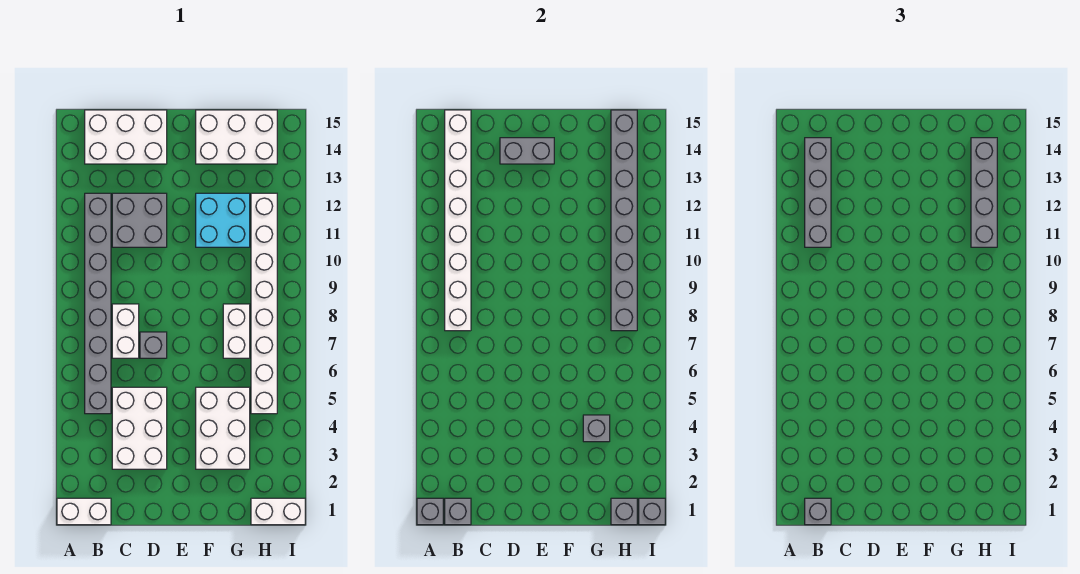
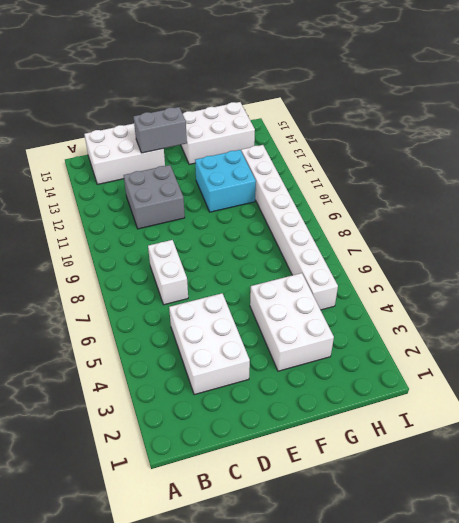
none -> white 1x2 brick [57,498,111,525]
none -> grey 1x8 brick [85,193,111,414]
none -> grey 1x1 brick [140,332,167,358]

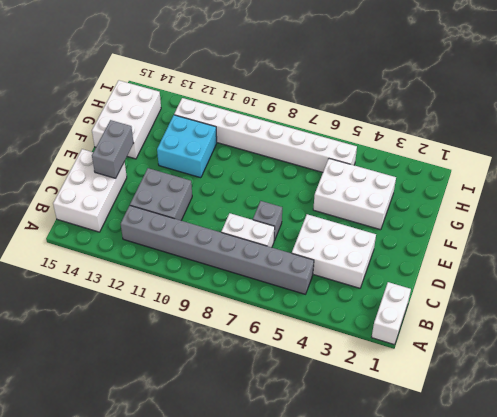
none -> white 1x2 brick [223,304,250,358]
none -> white 1x2 brick [251,498,305,525]
none -> grey 1x1 brick [417,498,443,525]

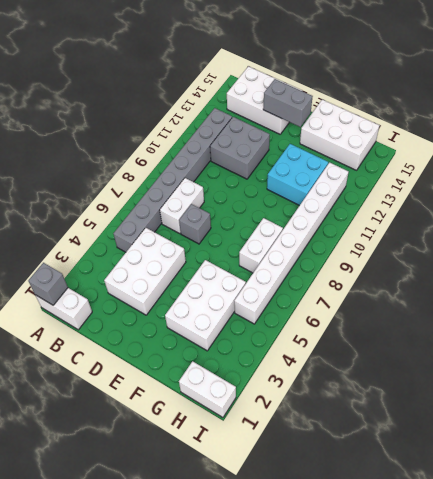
none -> grey 1x1 brick [445,498,471,525]
none -> white 1x8 brick [445,110,471,331]
none -> grey 1x1 brick [583,415,610,442]

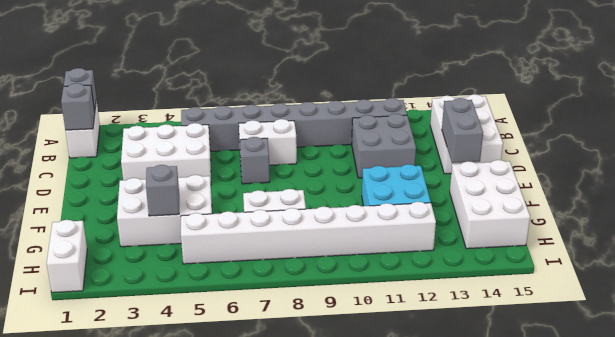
none -> white 1x8 brick [445,110,471,331]
none -> grey 1x1 brick [611,498,637,525]
none -> grey 1x8 brick [611,110,637,331]

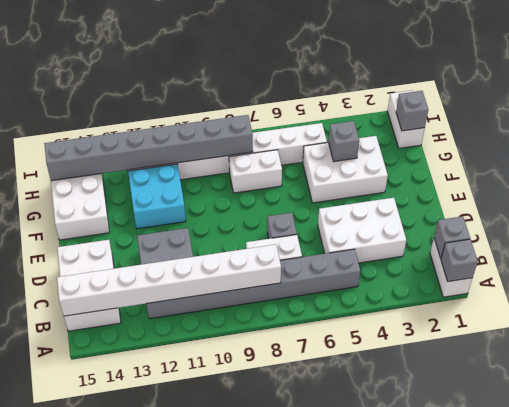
none -> grey 1x2 brick [500,138,554,164]
none -> grey 1x1 brick [639,498,665,525]
none -> grey 1x1 brick [805,498,831,525]

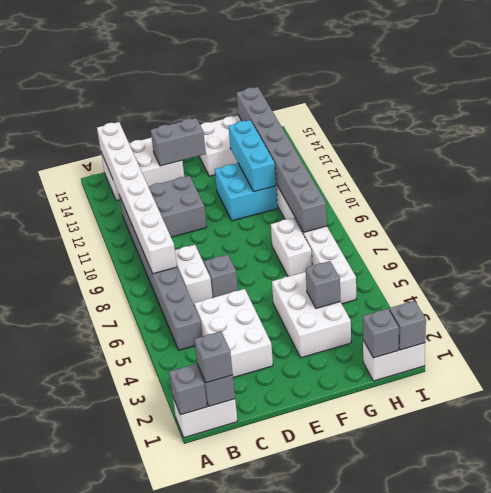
cyan 1x3 brick [228,120,276,192] -> none
none -> grey 1x4 brick [805,138,831,247]
none -> grey 1x4 brick [971,138,997,247]

